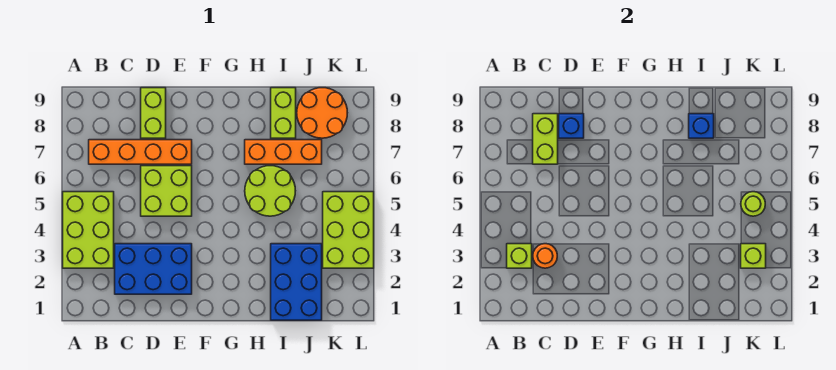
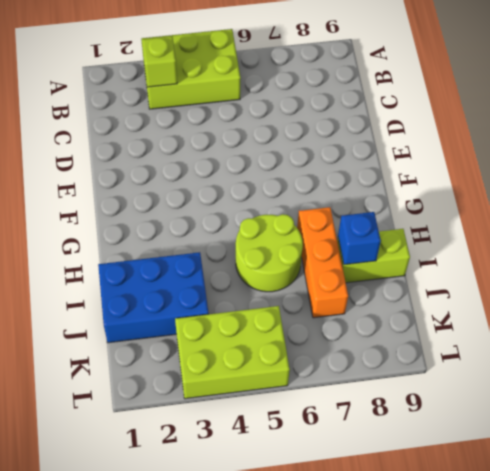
none -> orange 1x4 brick [89,140,192,164]
none -> blue 2x3 brick [115,244,192,294]
none -> lime 2x2 brick [141,166,192,216]

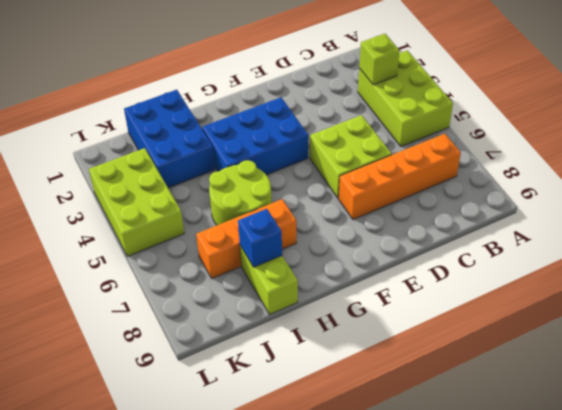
blue 2x3 brick [202,97,308,175] -> blue 2x3 brick moved to [115,244,192,294]
none -> lime 1x2 brick [141,88,166,138]
none -> orange 2x2 round brick [297,88,347,138]
none -> orange 1x1 round brick [533,244,557,268]

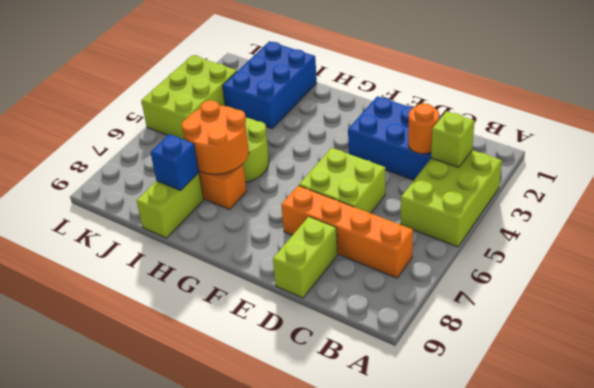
orange 2x2 round brick [181,100,249,174] -> orange 2x2 round brick moved to [297,88,347,138]
none -> lime 1x2 brick [533,114,558,164]
none -> blue 1x1 brick [559,114,584,138]
none -> lime 1x1 brick [741,244,766,268]

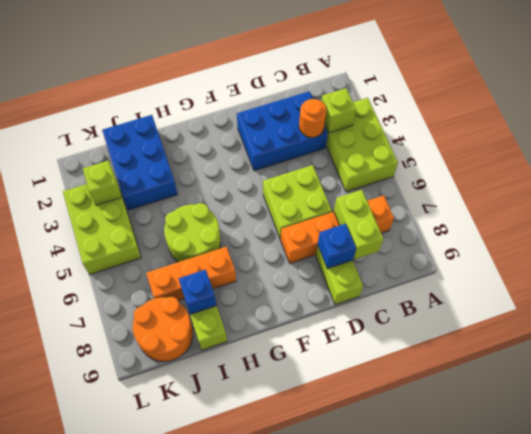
none -> lime 1x1 round brick [741,192,765,216]

